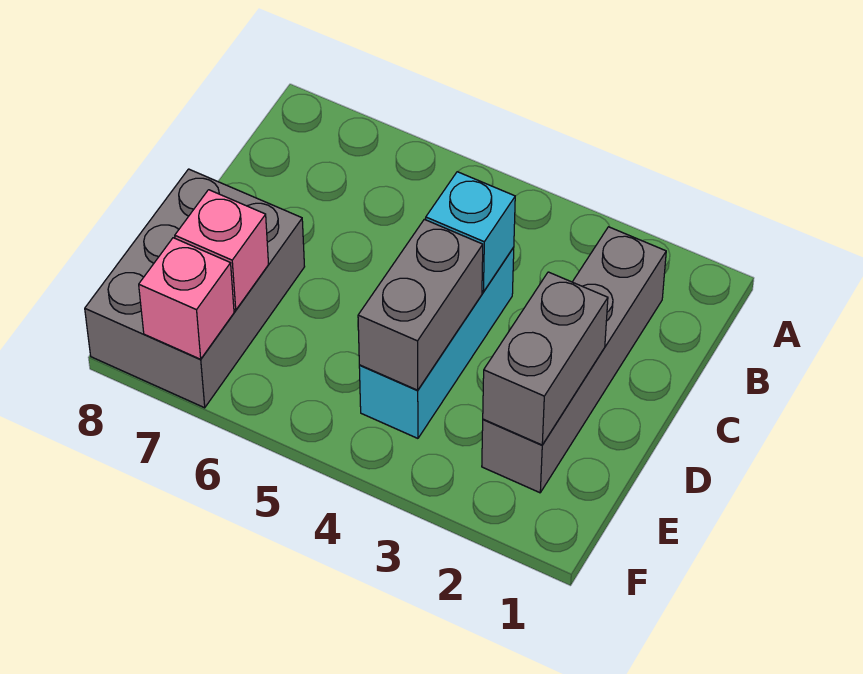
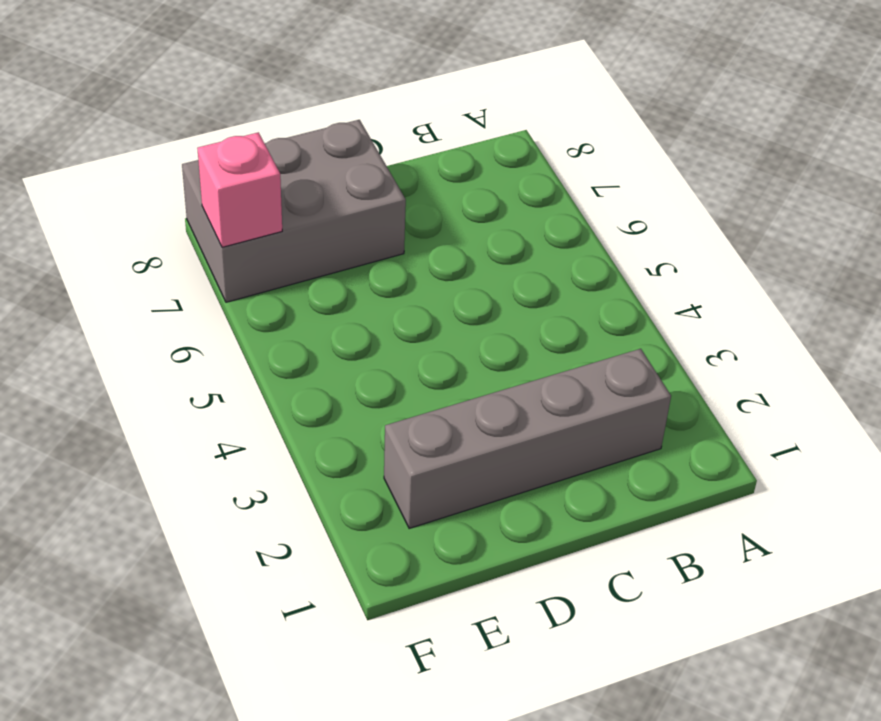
none -> cyan 1x3 brick [359,247,514,438]
none -> cyan 1x1 brick [426,172,515,292]

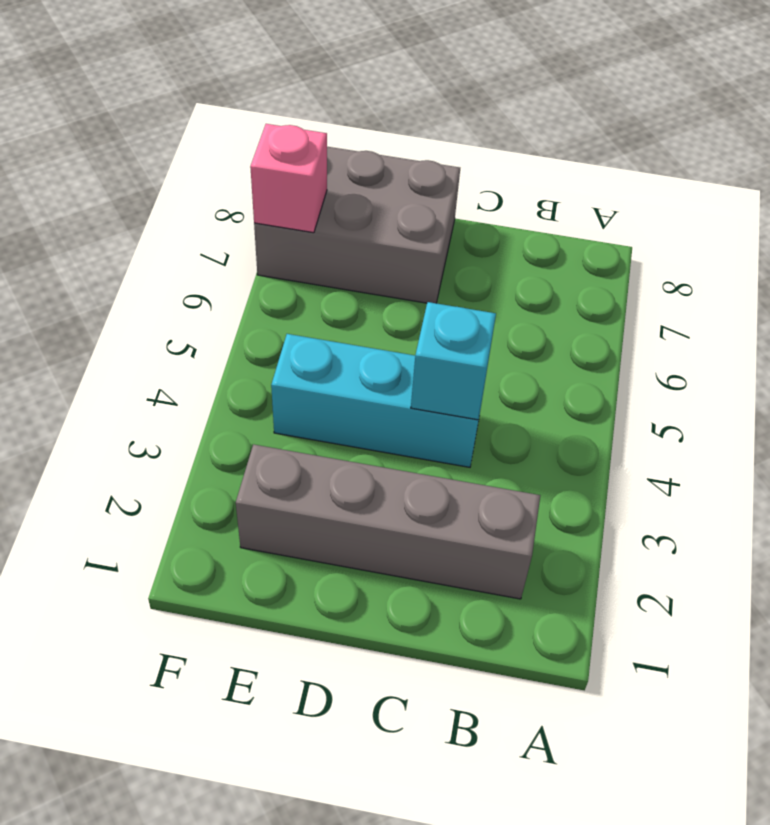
none -> grey 1x2 brick [483,272,608,445]
none -> grey 1x2 brick [358,219,483,390]

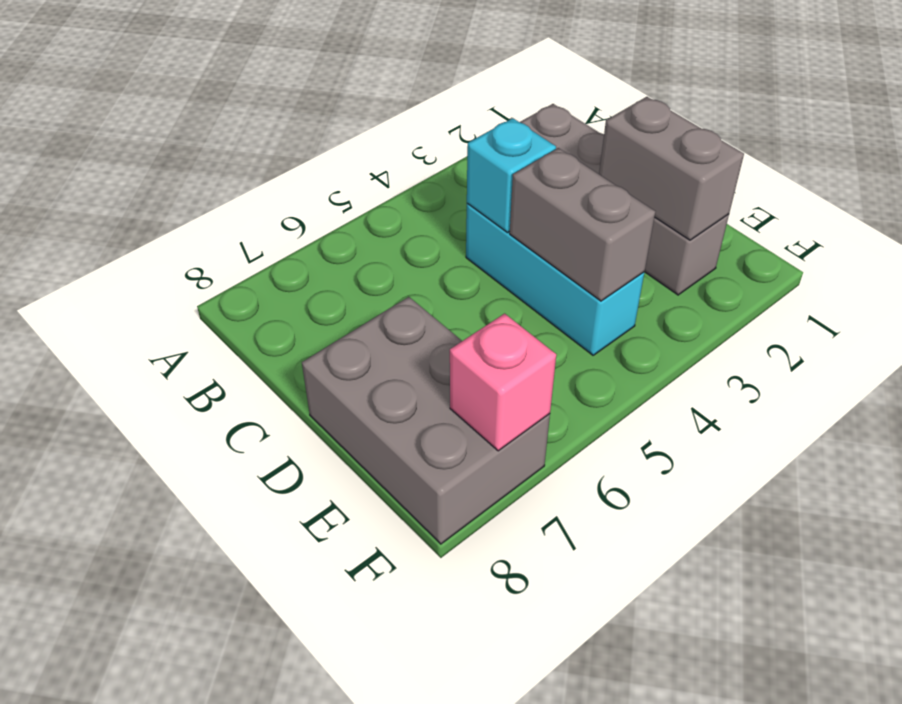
none -> pink 1x1 brick [175,190,269,310]

